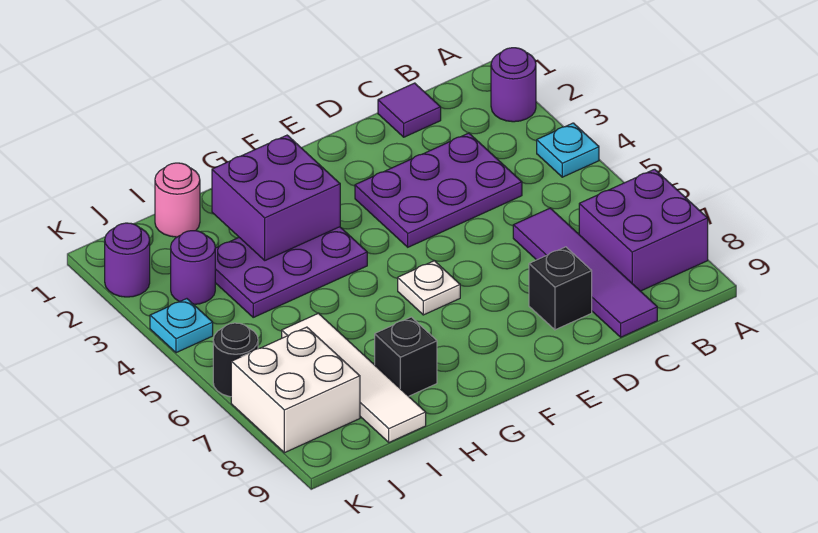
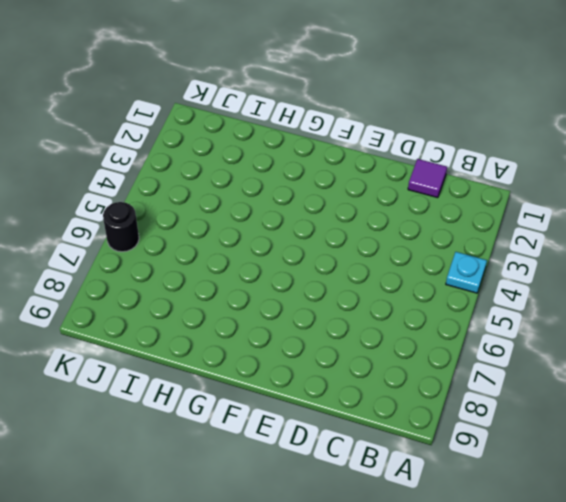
none -> purple 1x1 round brick [491,48,536,122]
none -> purple 2x2 brick [579,169,708,291]
none -> purple 2x3 plate [355,133,522,247]

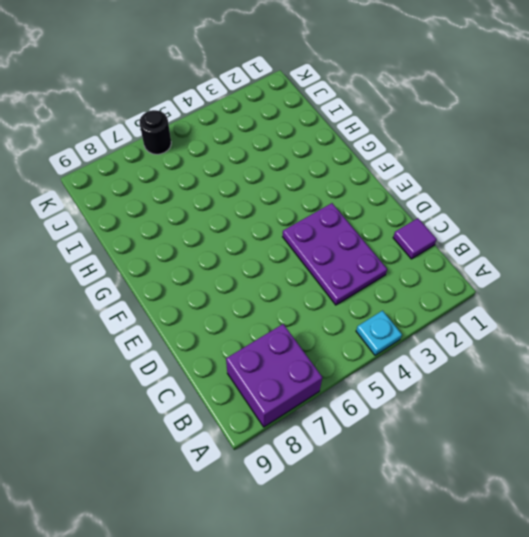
none -> purple 1x1 round brick [491,48,536,122]
none -> purple 1x4 tile [513,208,657,337]
none -> black 1x1 brick [529,247,592,330]

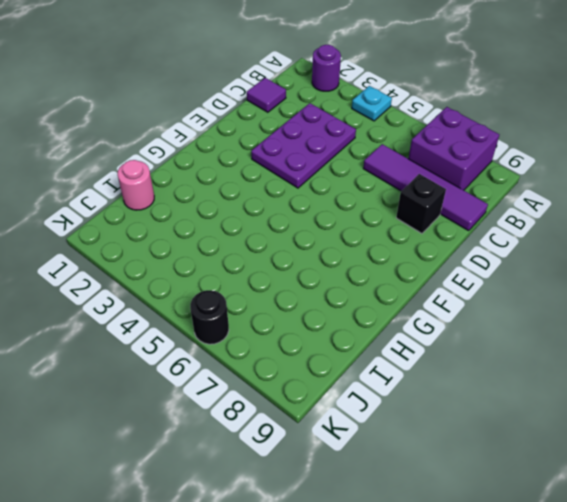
none -> white 1x1 plate [398,261,460,315]
none -> purple 2x3 plate [215,227,367,317]
none -> black 1x1 brick [375,317,437,396]

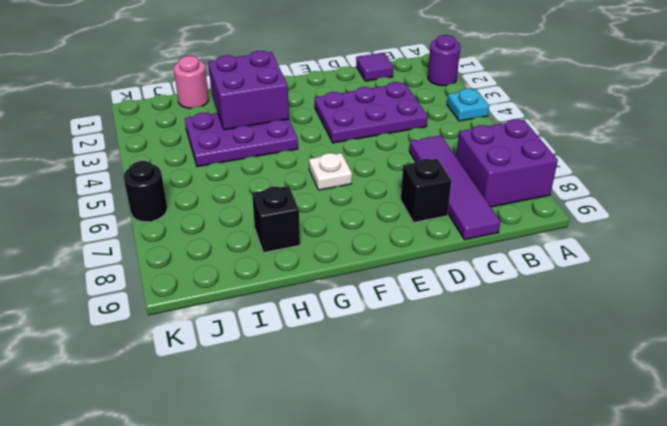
none -> white 1x4 tile [282,313,426,442]
none -> purple 1x1 round brick [171,231,215,304]
none -> white 2x2 brick [231,327,360,453]

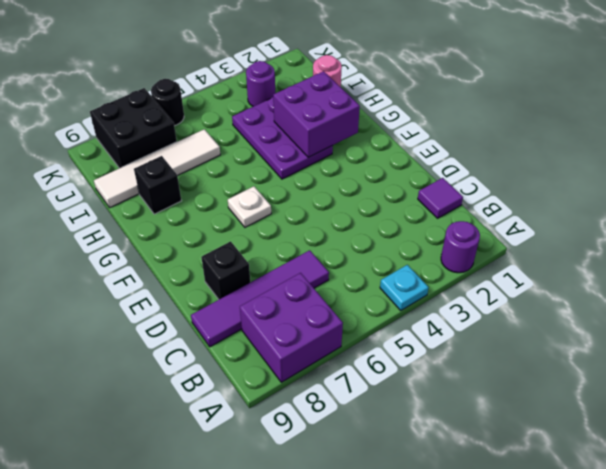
black 2x2 brick [90,88,177,168] -> white 2x2 brick [231,327,360,453]
none -> purple 2x3 plate [355,133,522,247]
none -> purple 1x1 round brick [105,223,150,297]
none -> cyan 1x1 plate [150,299,213,353]

